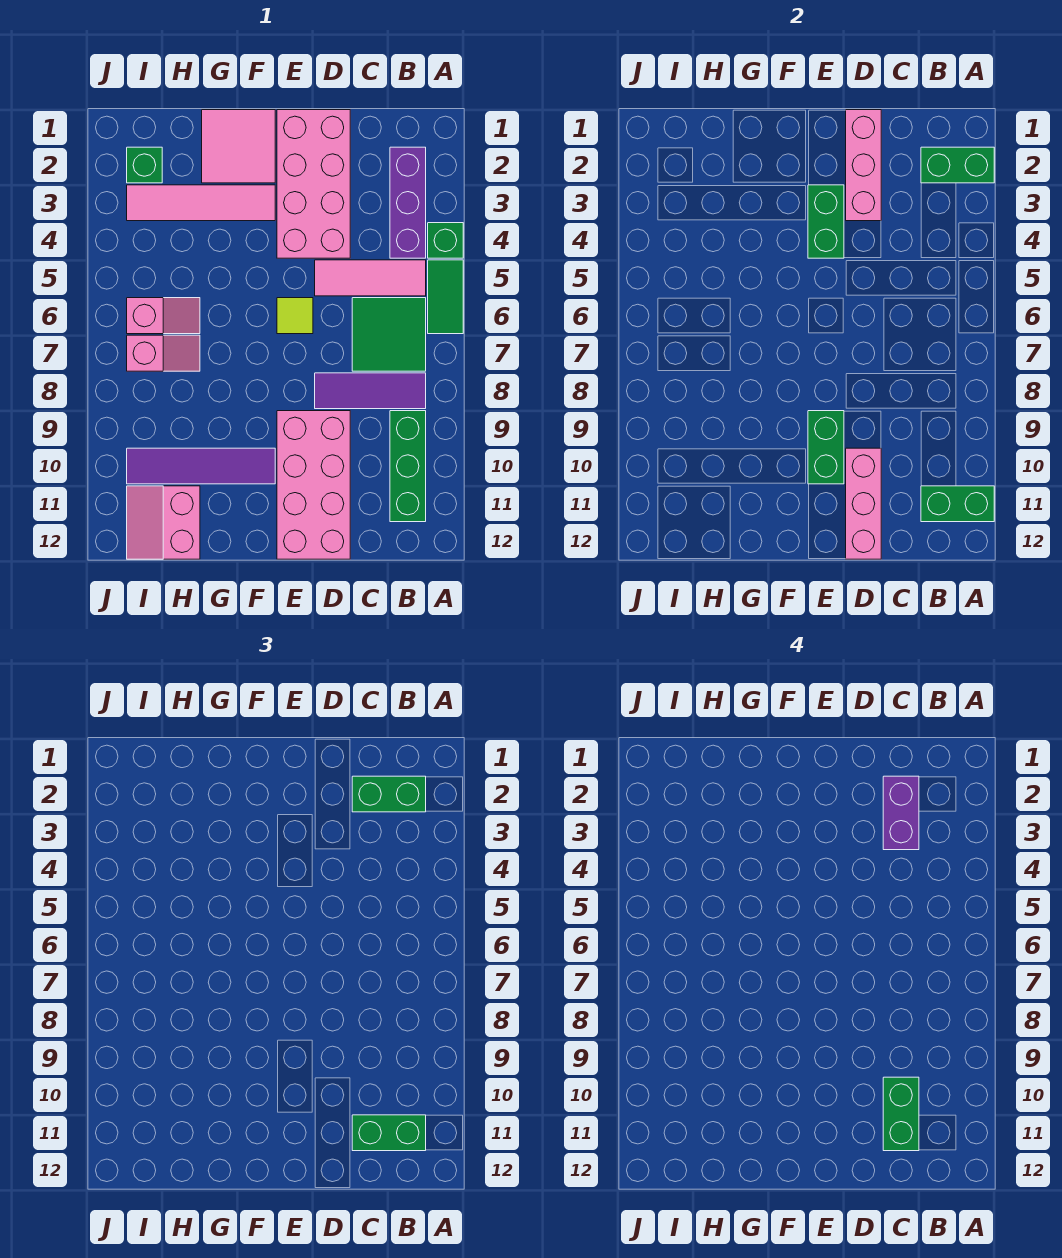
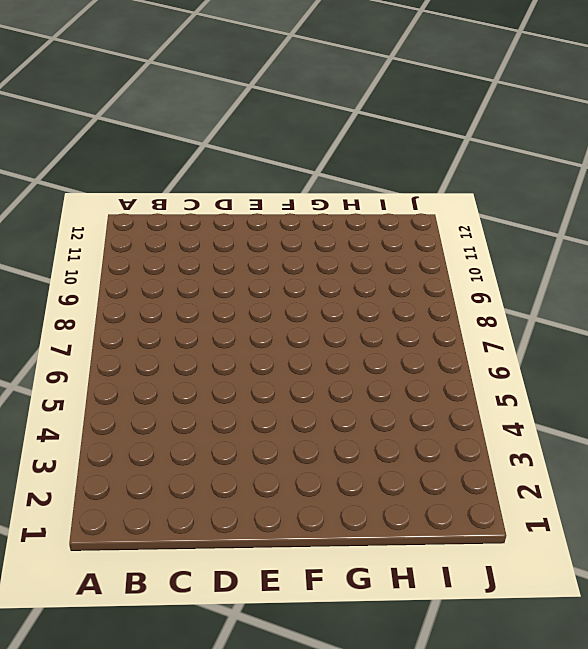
none -> green 1x1 brick [428,223,463,258]
none -> green 1x2 tile [428,260,463,334]
none -> purple 1x3 brick [390,147,426,258]

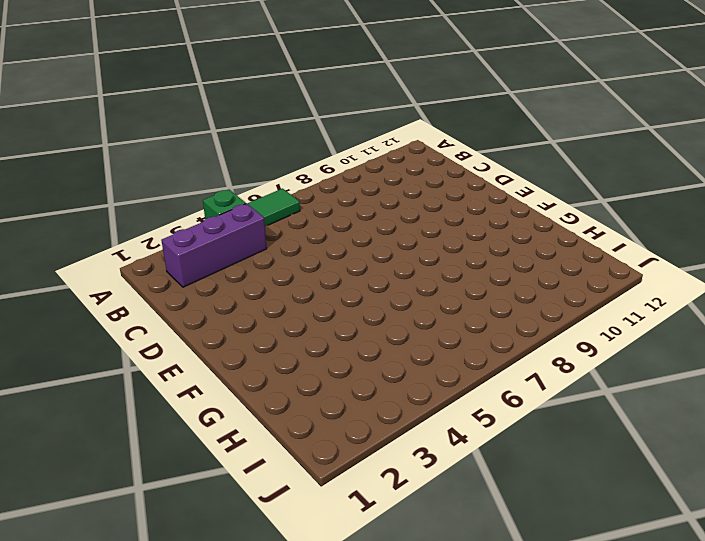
none -> pink 1x3 tile [315,260,426,296]
none -> green 2x2 tile [352,298,426,371]
none -> purple 1x3 tile [315,373,426,409]

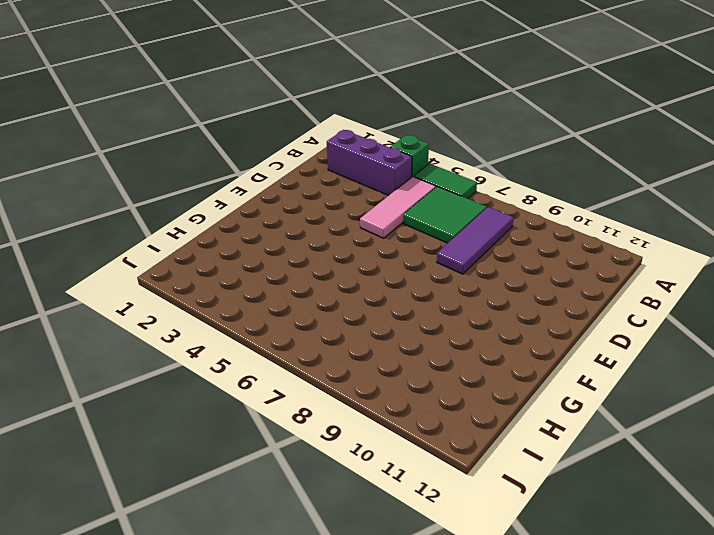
none -> green 1x3 brick [390,411,426,522]
none -> pink 2x4 brick [277,110,350,258]
none -> pink 2x4 brick [277,411,350,559]

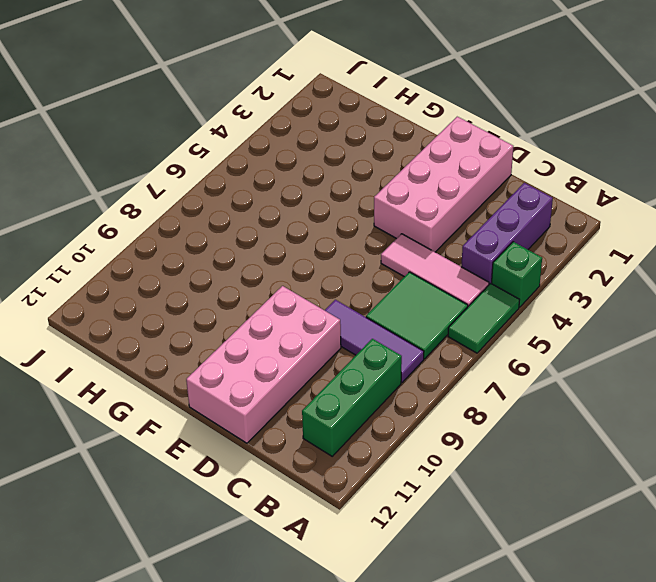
none -> lime 1x1 tile [277,298,313,334]
none -> pink 2x2 tile [202,110,275,183]
none -> pink 1x4 tile [127,185,275,221]

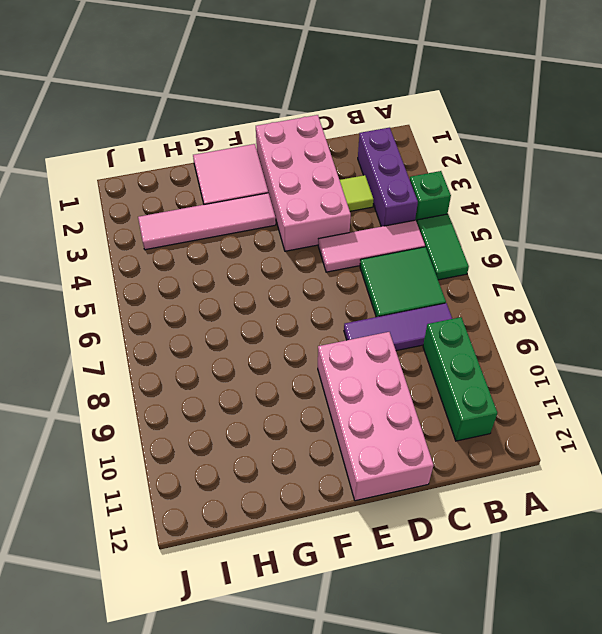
lime 1x1 tile [340,175,374,211] -> lime 1x1 tile moved to [277,298,313,334]
none -> purple 1x4 tile [127,448,275,484]
none -> pink 1x2 slope [127,298,200,334]
none -> pink 1x2 slope [127,335,200,371]

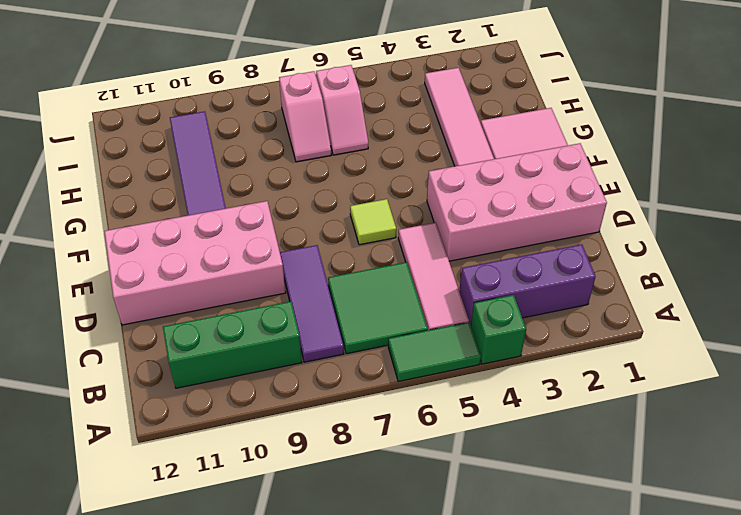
none -> pink 2x2 slope [127,486,200,559]
none -> green 1x1 brick [127,147,162,183]
none -> green 1x2 brick [921,147,994,183]

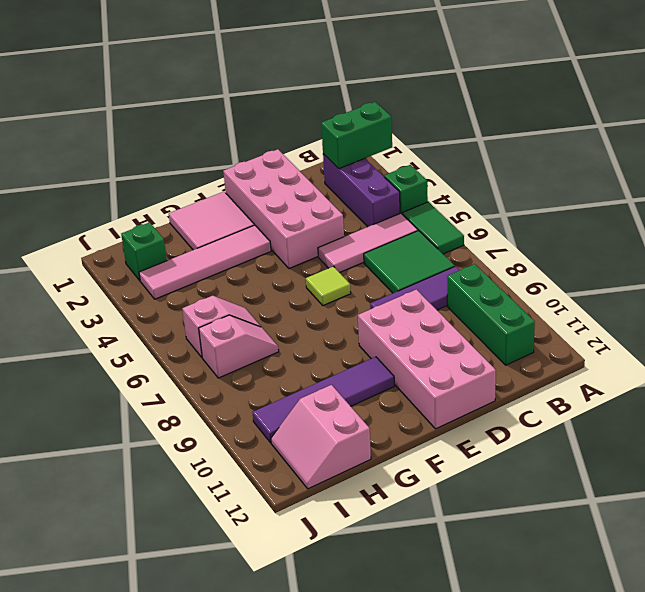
none -> green 1x2 brick [921,486,994,522]
none -> pink 1x3 brick [846,110,881,221]
none -> pink 1x3 brick [846,448,881,559]

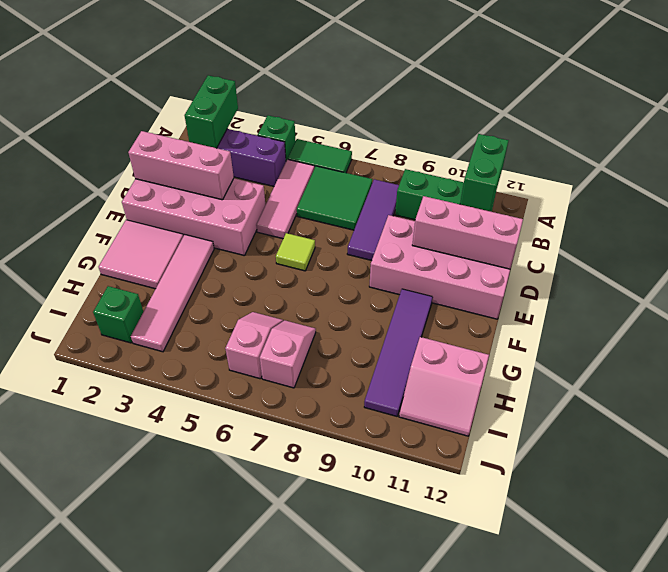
none -> green 1x2 brick [808,185,844,258]
none -> green 1x2 brick [808,411,844,484]
none -> green 1x2 brick [352,776,426,812]

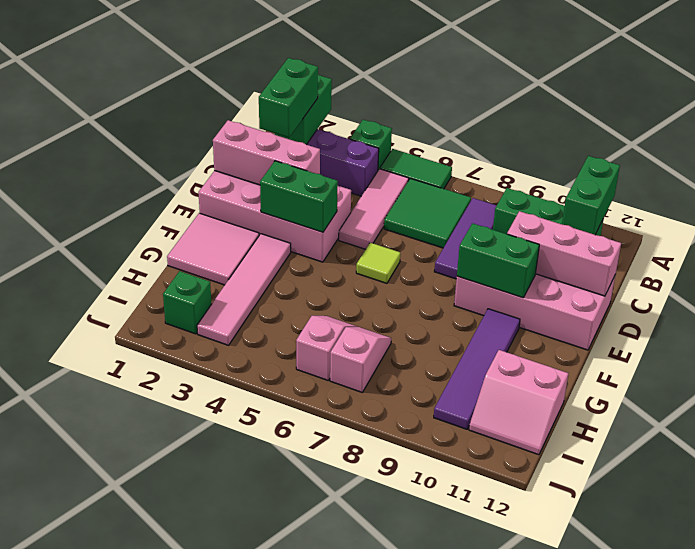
none -> green 1x2 brick [352,1115,426,1151]
none -> purple 1x2 brick [883,776,919,850]
none -> green 1x2 brick [883,1077,919,1151]

